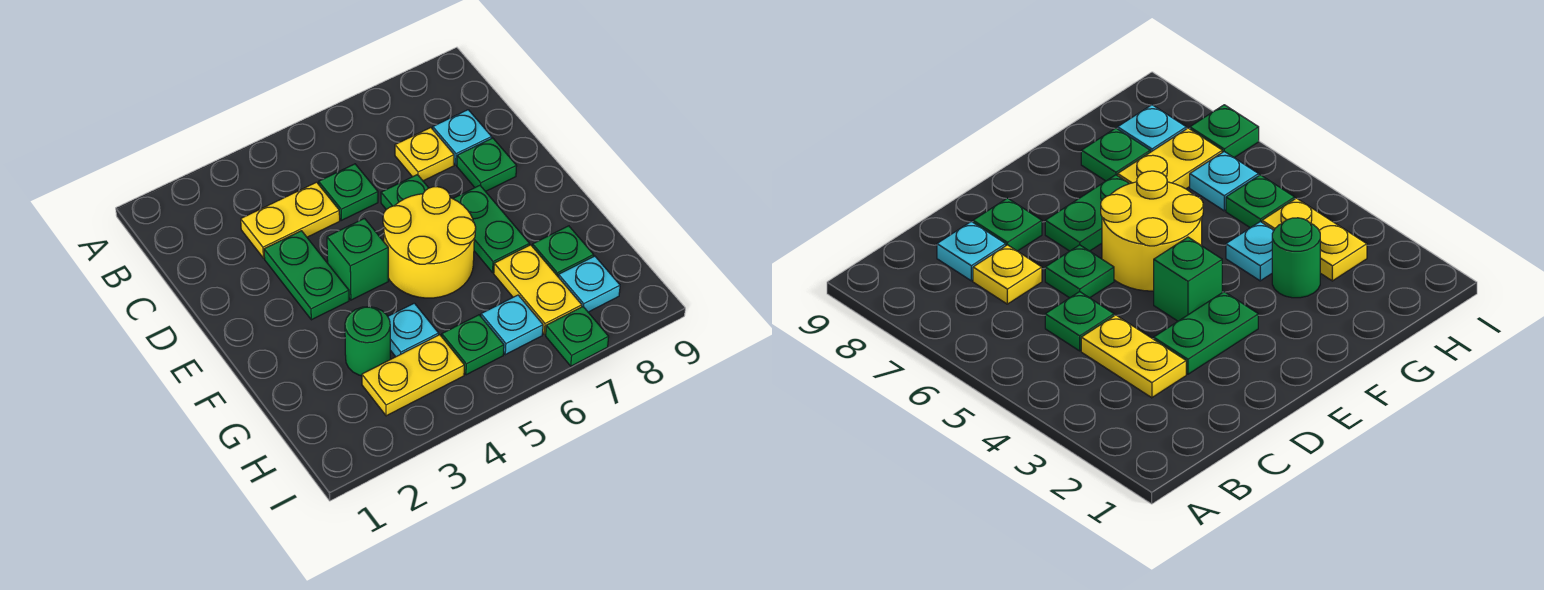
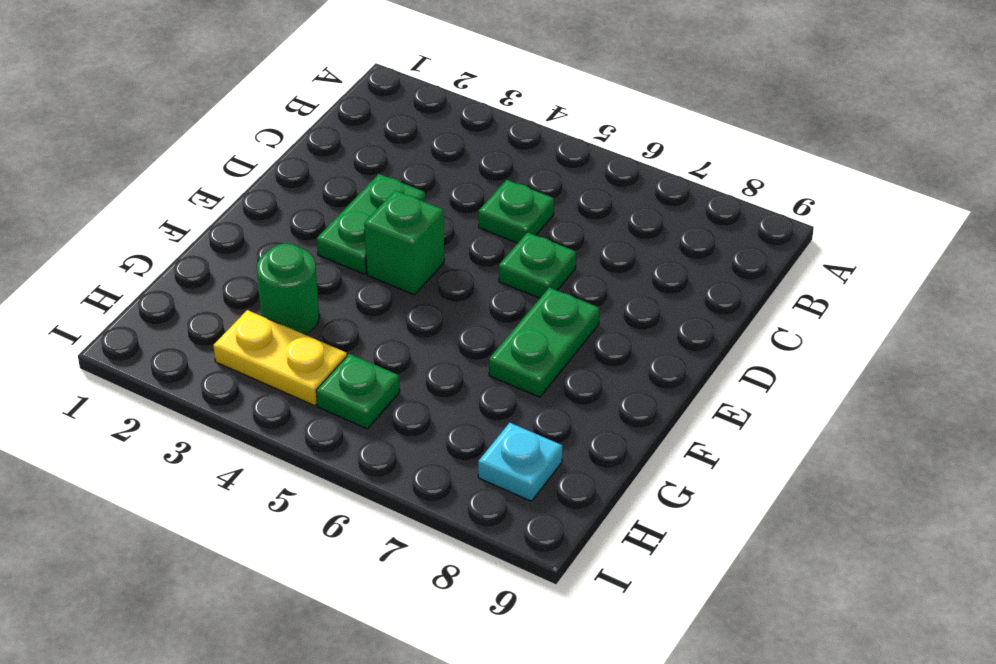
none -> yellow 1x2 plate [241,182,340,258]
none -> yellow 1x1 plate [395,128,454,181]
none -> cyan 1x1 plate [433,110,492,165]

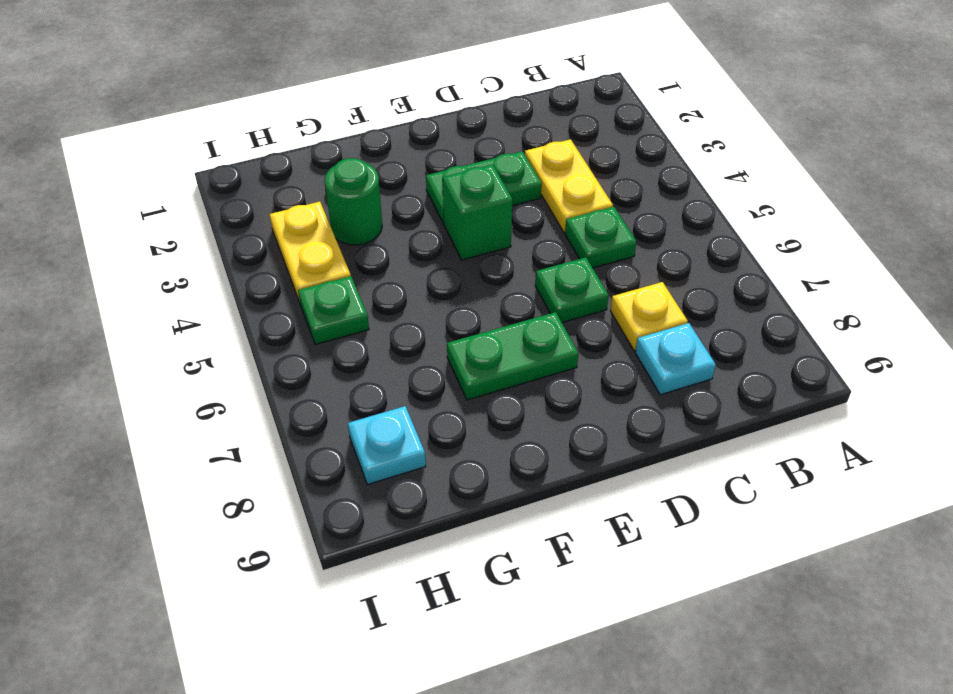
none -> green 1x1 plate [457,138,517,191]
none -> yellow 2x2 round brick [383,187,476,298]
none -> cyan 1x1 plate [388,303,439,357]

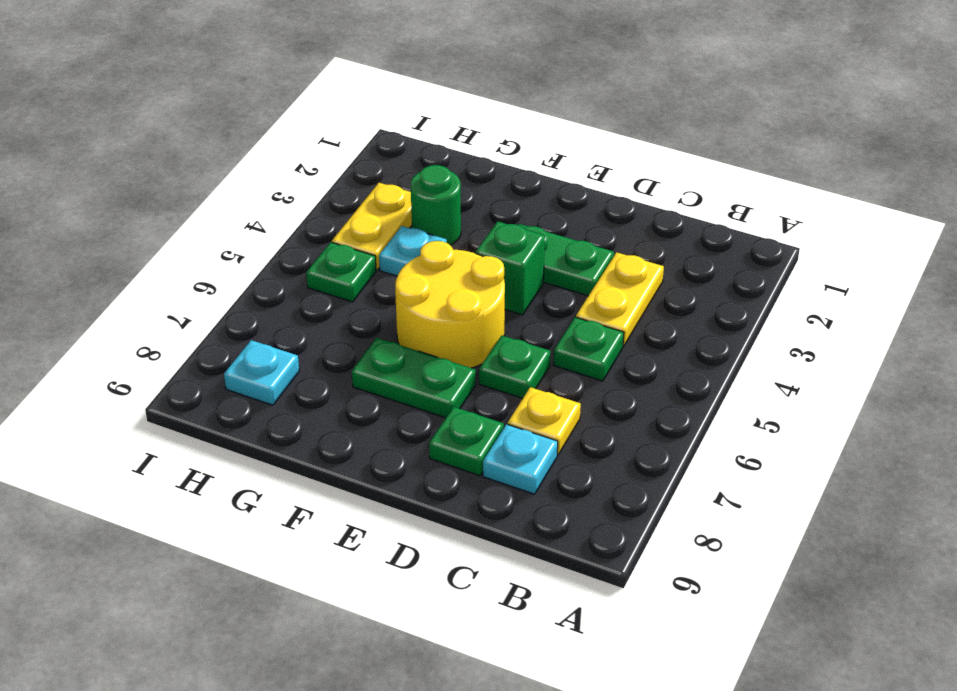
none -> yellow 1x2 plate [494,245,582,334]
none -> green 1x1 plate [532,226,594,276]
none -> cyan 1x1 plate [481,295,543,355]

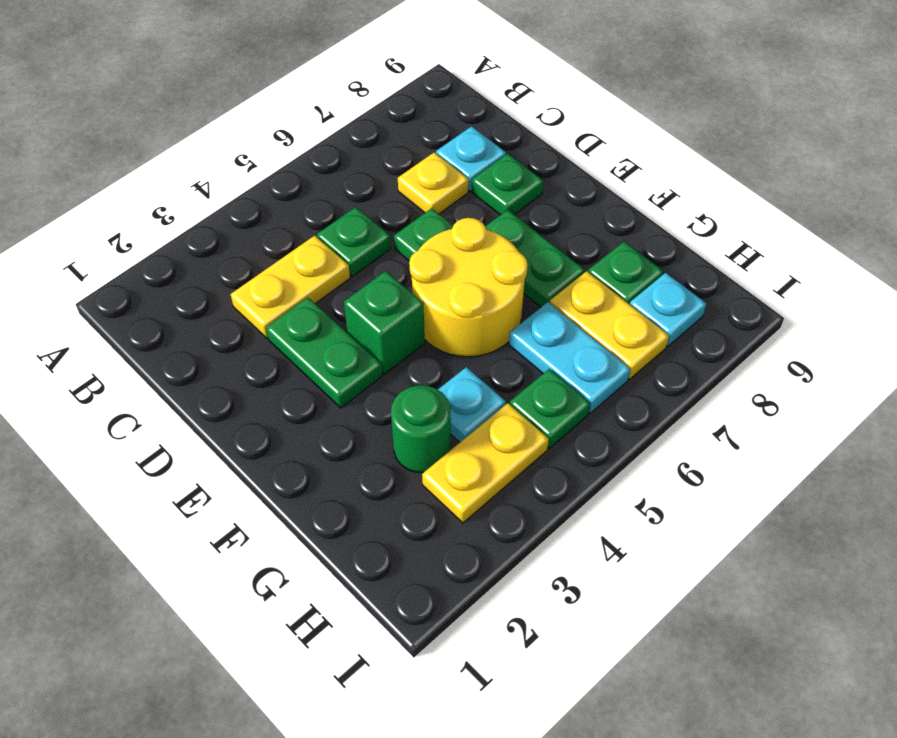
cyan 1x2 plate [509,302,630,413] -> cyan 1x1 plate [481,295,543,355]
none -> green 1x1 plate [546,307,609,366]

